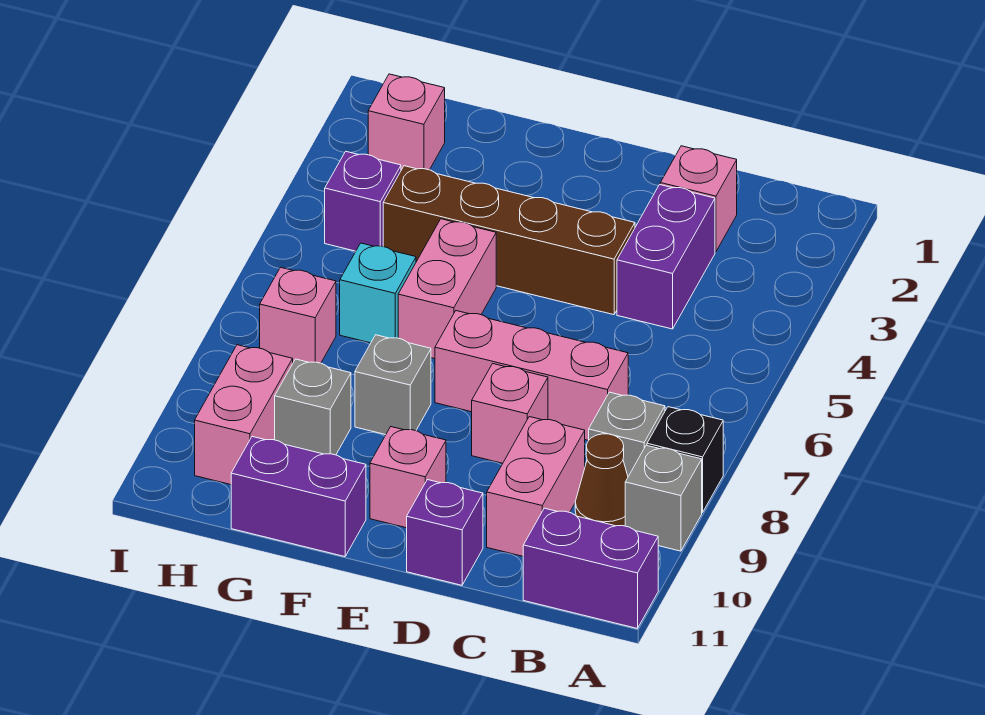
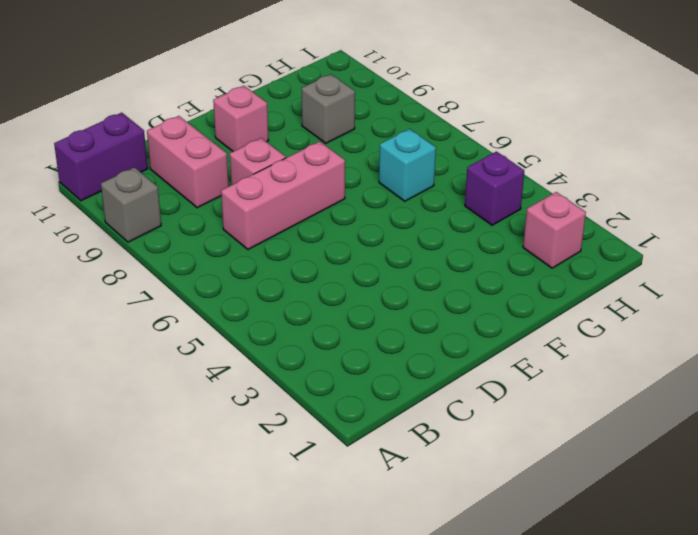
none -> black 1x1 brick [647,407,723,512]
none -> grey 1x1 brick [589,392,665,476]
none -> brown 1x1 cone [575,434,628,526]

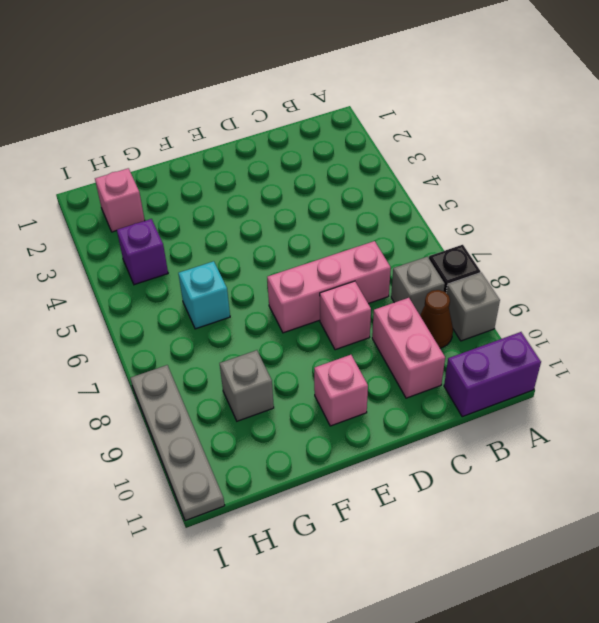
grey 1x4 plate [130,365,225,521] -> none
none -> pink 1x1 brick [660,146,737,252]
none -> purple 1x2 brick [617,185,715,329]
none -> brown 1x4 brick [383,166,635,315]

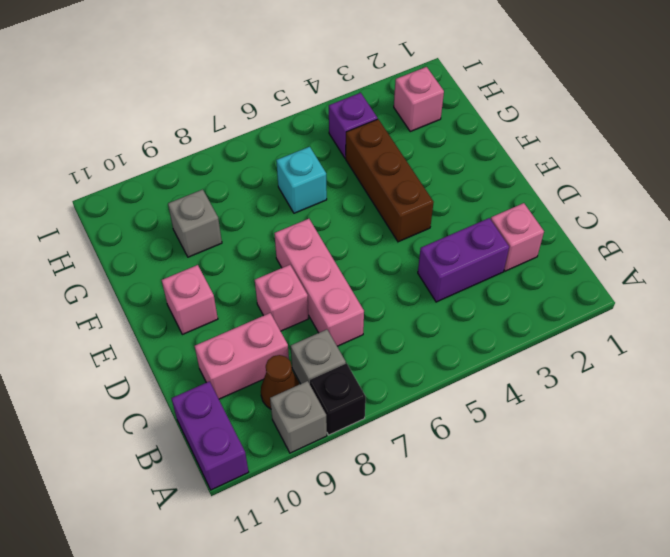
brown 1x3 brick [346,119,434,242] -> brown 1x4 brick [383,166,635,315]
none -> purple 1x1 brick [407,480,483,585]
none -> pink 1x2 brick [398,219,496,359]
none -> grey 1x1 brick [355,335,431,435]

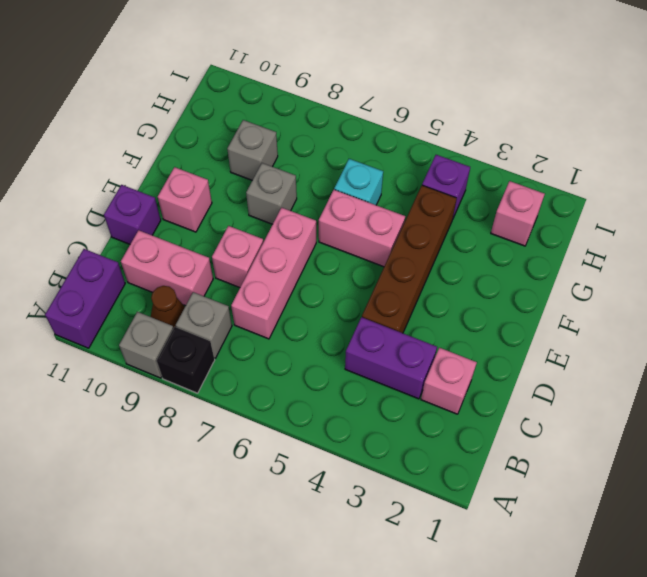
none -> purple 1x2 brick [231,437,366,557]
none -> pink 1x1 brick [260,267,336,363]
none -> pink 1x2 brick [195,345,293,485]

